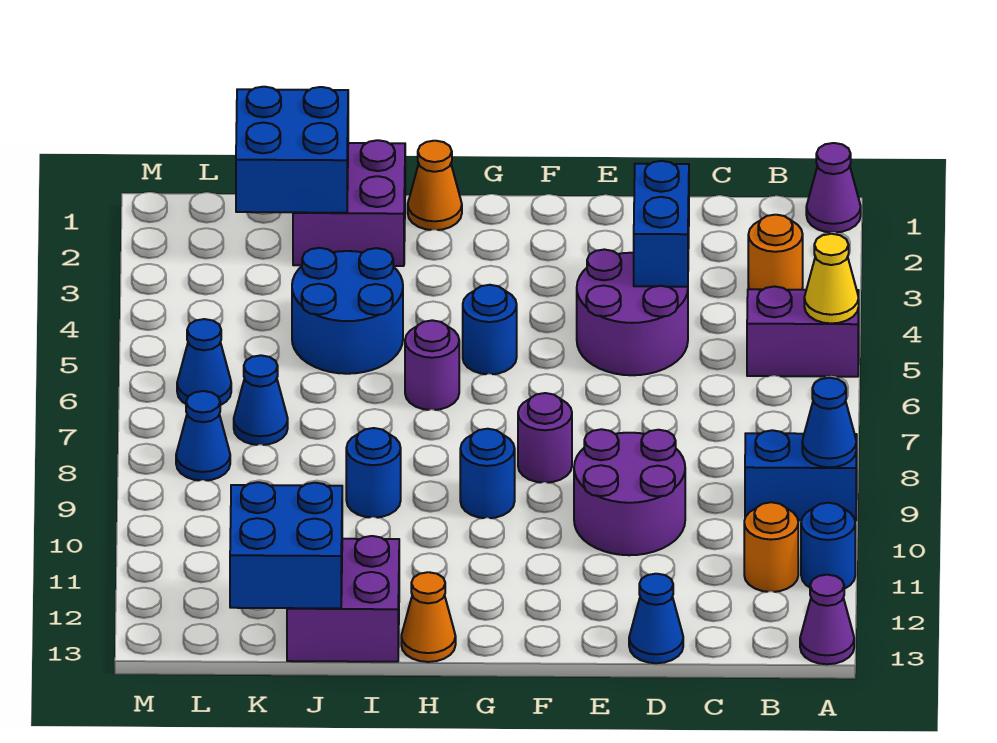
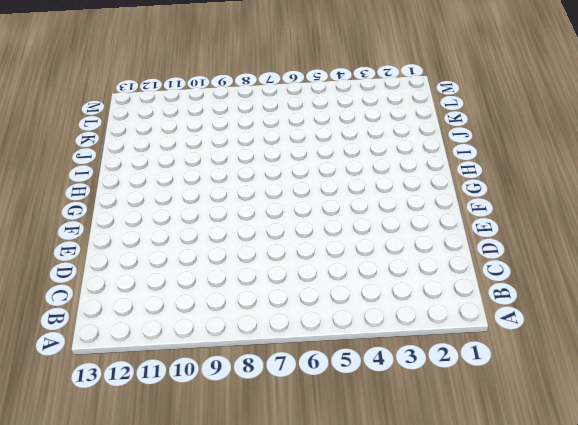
none -> purple 1x1 cone [806,143,861,232]
none -> purple 1x2 brick [747,286,859,377]
none -> blue 1x2 brick [745,430,857,521]

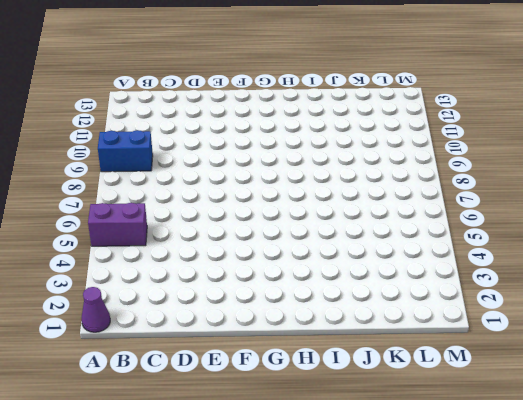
none -> blue 1x1 round brick [801,503,855,589]
none -> purple 1x1 cone [800,575,854,664]
none -> orange 1x1 round brick [748,215,803,290]

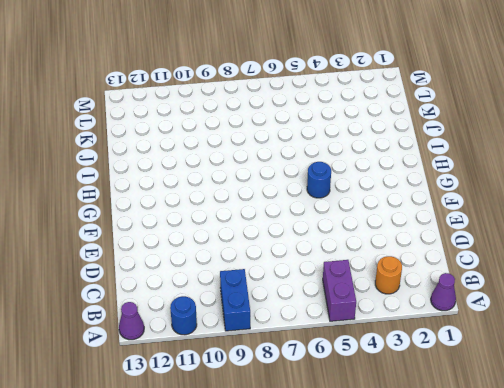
none -> orange 1x1 round brick [744,502,798,592]
none -> purple 2x2 round brick [577,249,688,375]
none -> purple 2x2 round brick [574,429,685,555]

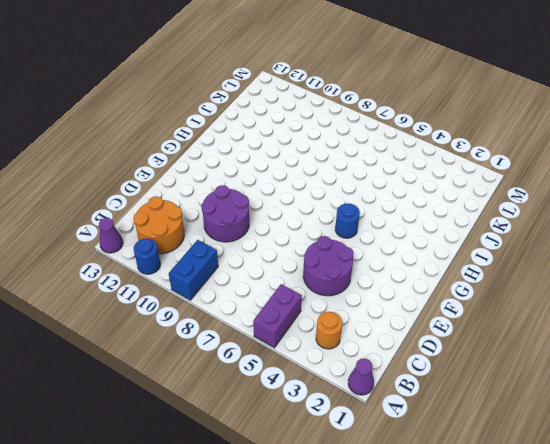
orange 2x2 round brick [133,196,184,254] -> orange 1x1 round brick [744,502,798,592]
none -> blue 1x1 cone [629,574,683,663]
none -> purple 1x1 round brick [518,393,572,483]
none -> blue 1x1 round brick [460,429,515,518]

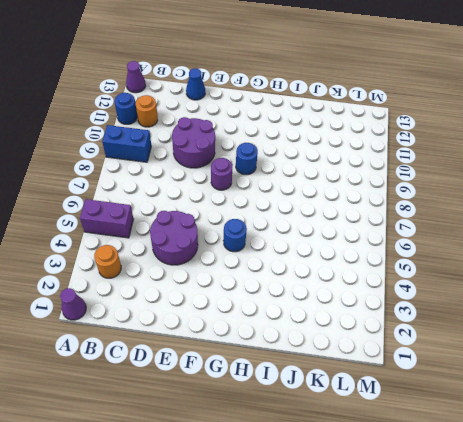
none -> orange 1x1 cone [408,141,462,230]
none -> purple 1x1 round brick [405,320,459,410]
none -> orange 1x1 cone [401,572,456,662]

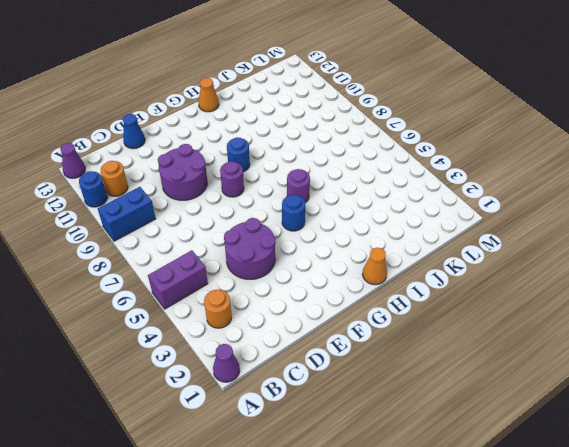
none -> purple 2x2 brick [293,140,405,266]
none -> blue 2x2 round brick [292,248,403,374]
none -> blue 1x1 round brick [346,428,401,517]

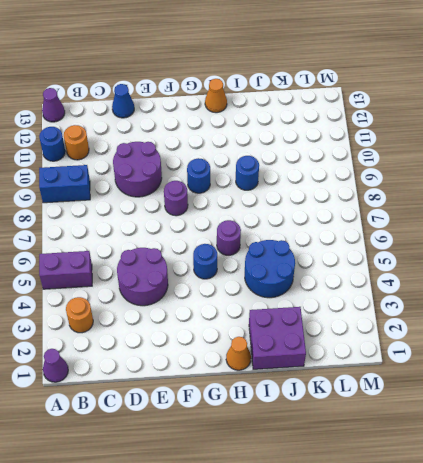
none -> purple 2x2 brick [287,536,399,662]
none -> blue 1x1 cone [234,355,288,445]
none -> blue 1x1 cone [177,319,231,405]

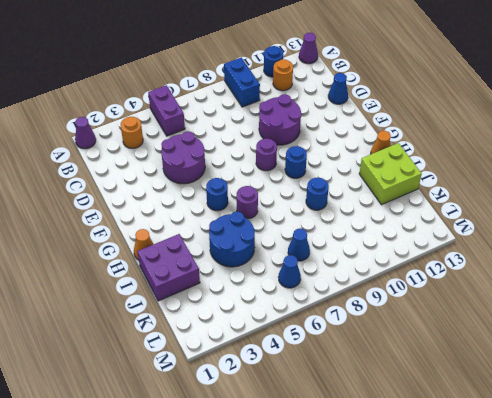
lime 2x2 brick [359,143,422,205] -> purple 2x2 brick [287,536,399,662]
none -> blue 1x1 cone [176,391,230,480]
none -> yellow 1x1 cone [804,234,859,323]
none -> blue 1x1 cone [802,378,856,467]

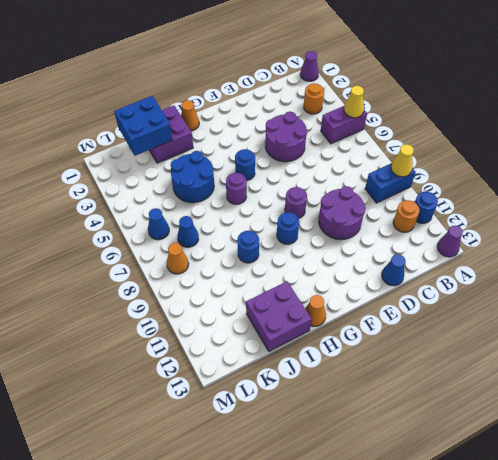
yellow 1x1 cone [391,144,414,177] -> blue 1x1 cone [802,378,856,467]
orange 1x1 cone [167,243,189,274] -> blue 1x1 cone [176,391,230,480]
none -> blue 1x2 brick [634,161,689,287]
none -> blue 2x2 brick [230,482,342,608]

